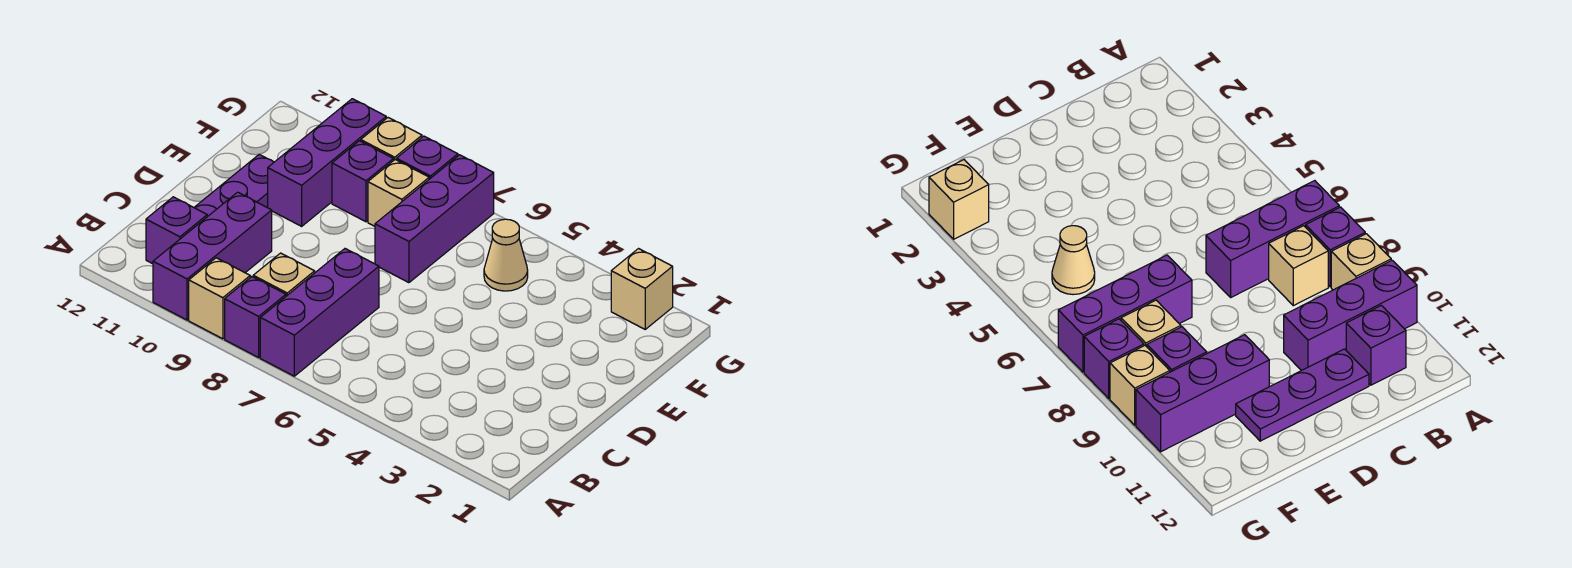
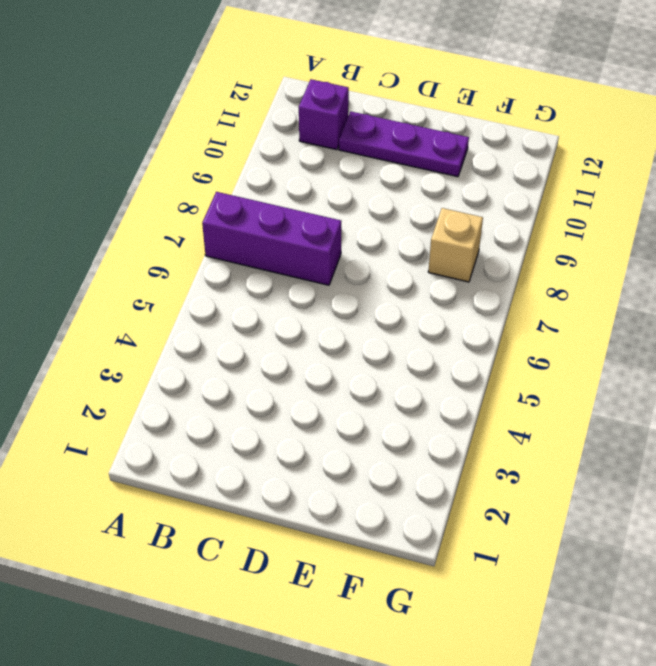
none -> purple 1x1 brick [225,277,286,357]
none -> tan 1x1 brick [189,258,250,339]
none -> purple 1x3 brick [153,192,272,320]

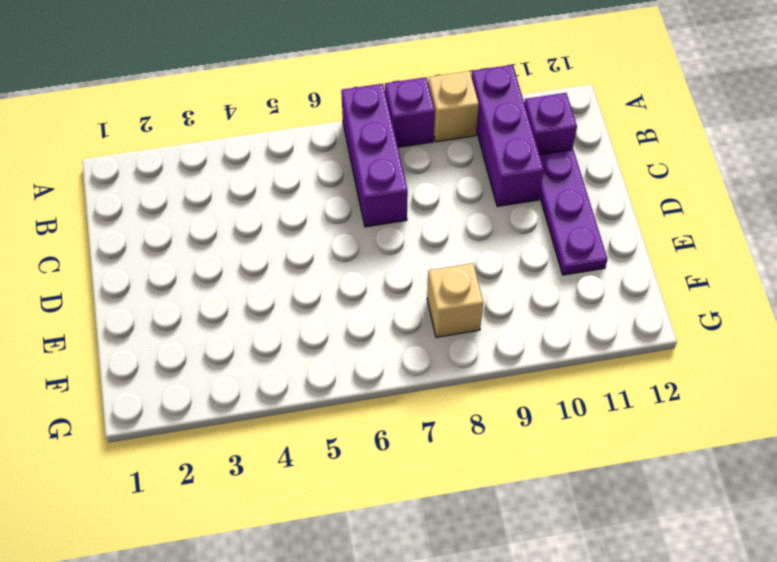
none -> tan 1x1 brick [253,253,315,296]
none -> purple 1x3 brick [375,155,494,283]
none -> purple 1x3 brick [268,99,386,226]

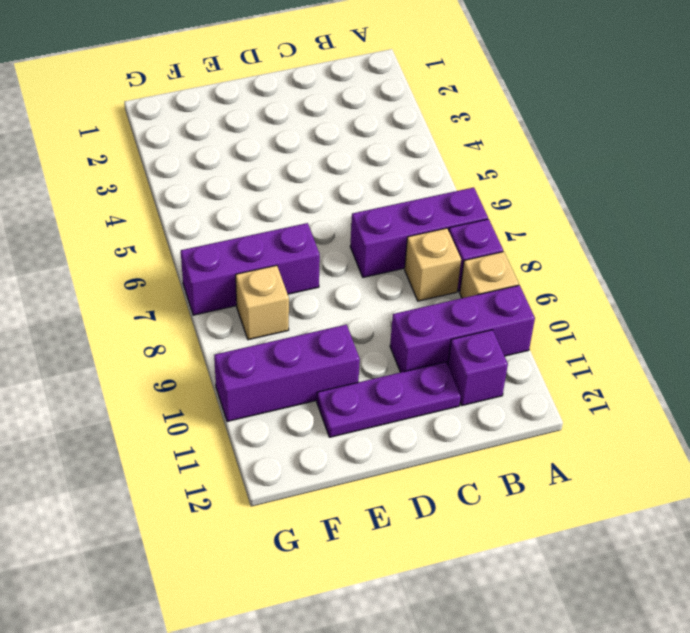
none -> tan 1x1 cone [484,219,528,291]
none -> purple 1x1 brick [332,141,393,222]
none -> tan 1x1 brick [611,249,673,329]

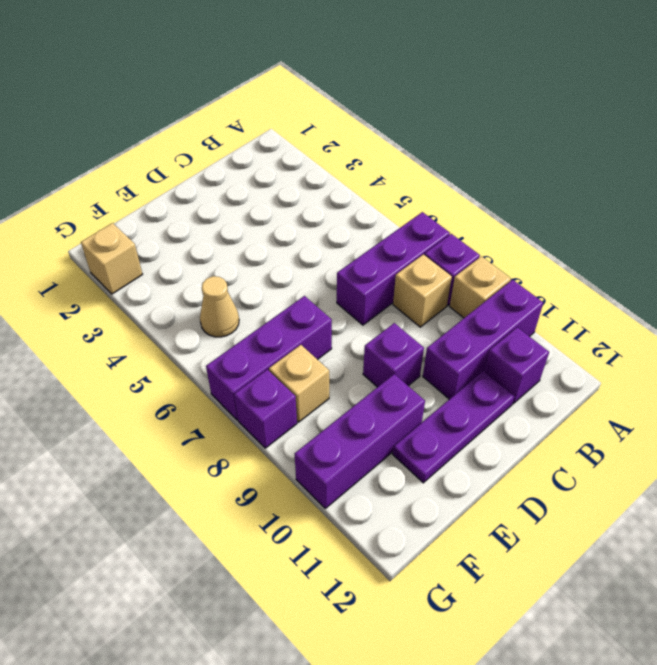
purple 1x1 brick [363,323,424,387] -> purple 1x1 brick moved to [332,141,393,222]
none -> tan 1x1 brick [361,118,422,161]

